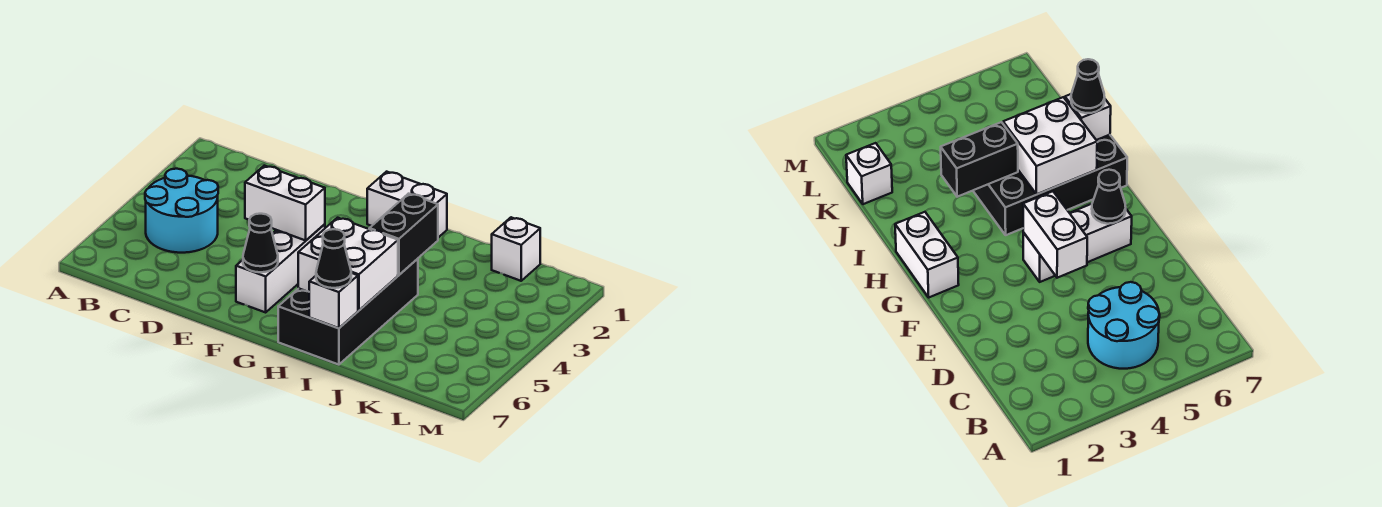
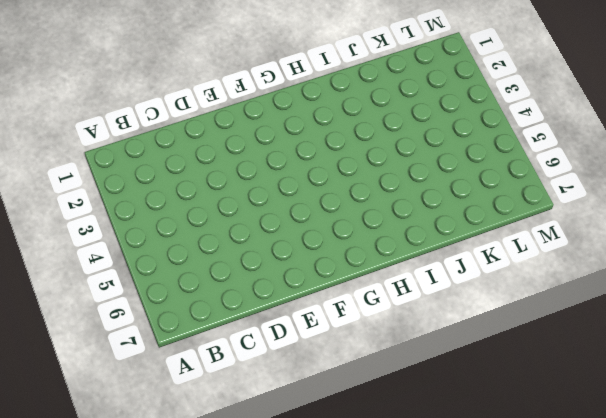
none -> cyan 2x2 round brick [145,169,218,253]
none -> white 1x3 brick [236,224,325,312]

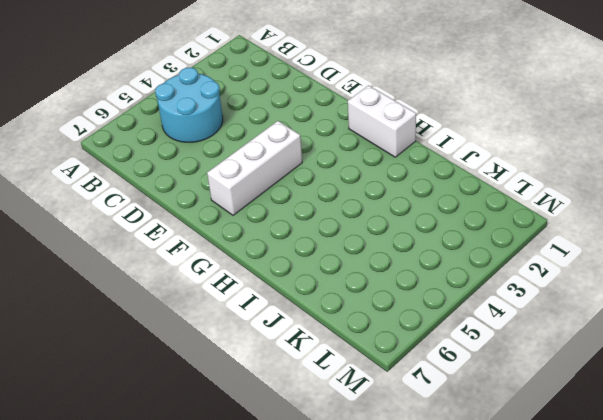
none -> black 2x4 brick [278,259,418,365]
none -> white 1x1 brick [492,217,540,281]

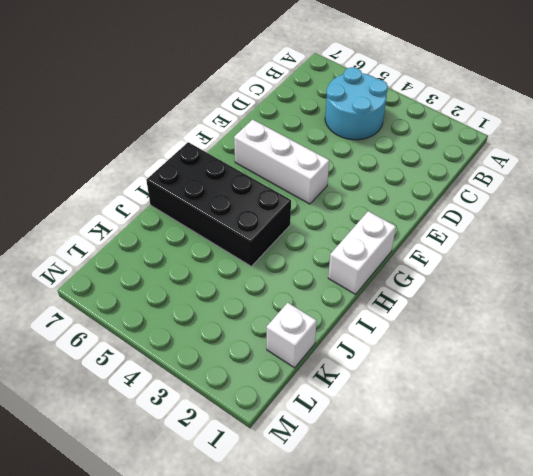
none -> white 1x2 brick [245,166,325,240]
none -> black 1x1 cone [243,214,278,272]

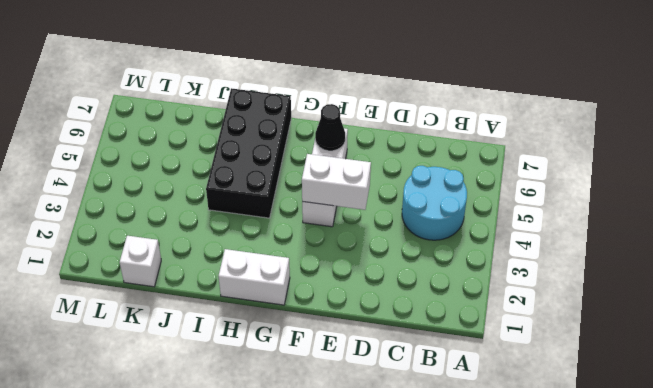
none -> white 2x2 brick [298,218,398,310]
none -> black 1x2 brick [369,194,438,275]

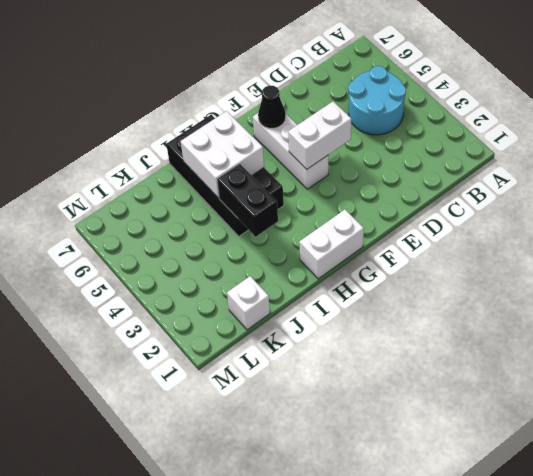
none -> white 1x1 brick [309,273,358,328]
none -> black 1x1 cone [316,229,351,288]

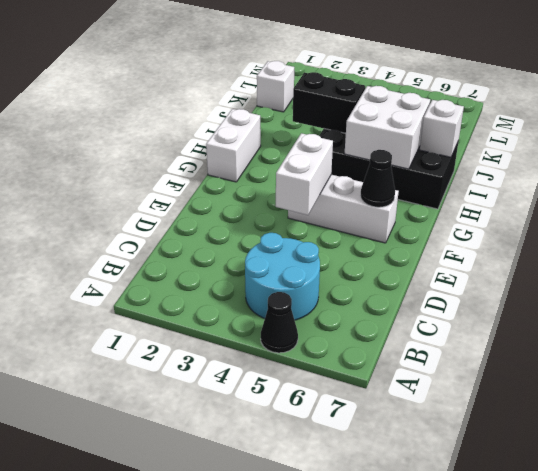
black 1x1 cone [261,292,298,353] -> black 1x1 cone moved to [316,229,351,288]

